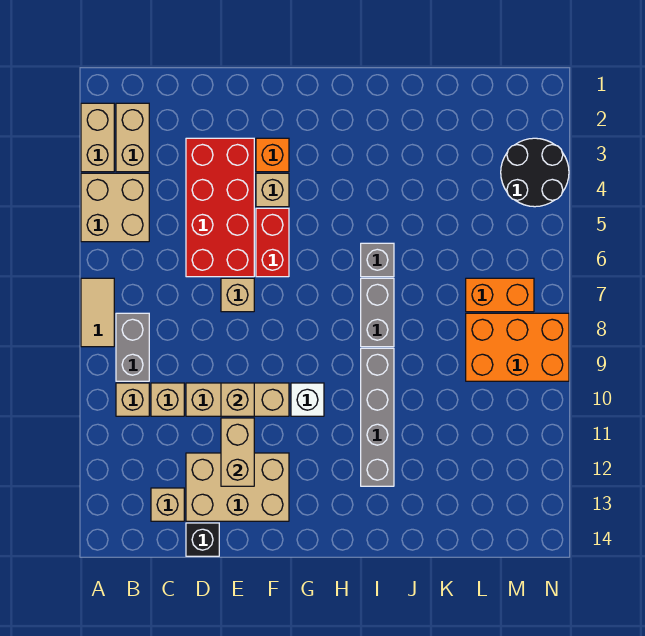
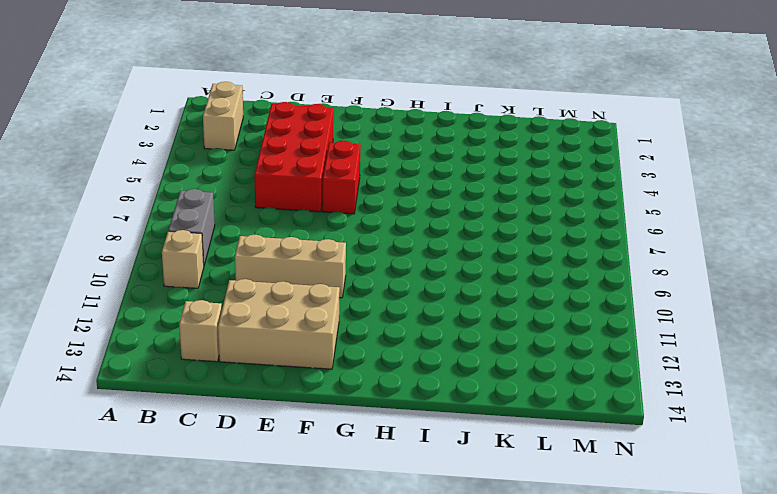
none -> tan 1x2 brick [81,103,114,172]
none -> tan 2x2 brick [81,173,149,242]
none -> tan 1x2 tile [81,278,114,347]

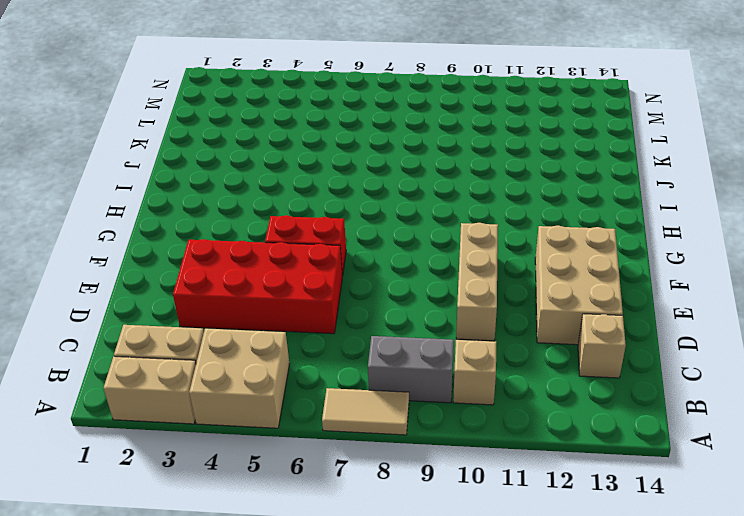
none -> tan 1x1 brick [151,383,184,416]
none -> black 1x1 brick [186,523,219,556]
none -> tan 1x1 brick [221,278,254,312]

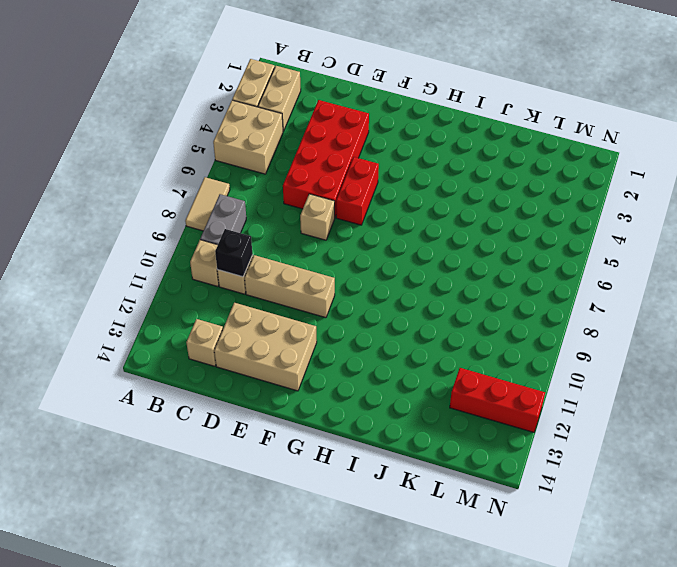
black 1x1 brick [215,229,253,277] -> black 1x1 brick moved to [186,523,219,556]
red 1x3 brick [450,368,545,432] -> none
none -> orange 1x1 brick [256,138,289,172]
none -> tan 1x1 brick [256,173,289,207]
none -> white 1x1 brick [291,383,324,416]

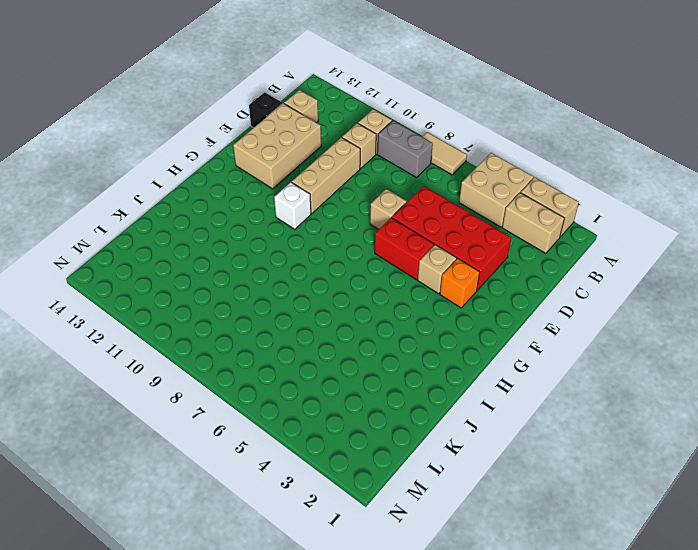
none -> grey 1x1 brick [361,243,394,277]
none -> grey 1x2 brick [361,278,394,347]
none -> grey 1x4 brick [361,348,394,486]

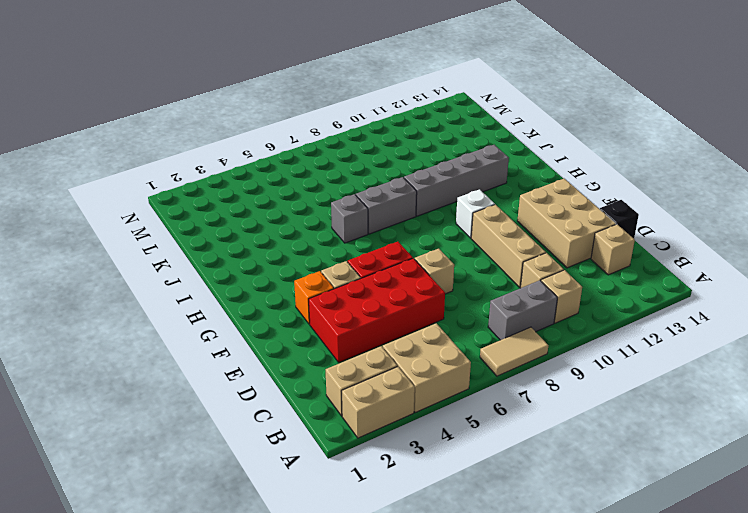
none -> orange 1x2 brick [466,278,534,312]
none -> orange 2x3 brick [466,313,569,381]
none -> black 2x2 round brick [501,138,569,207]

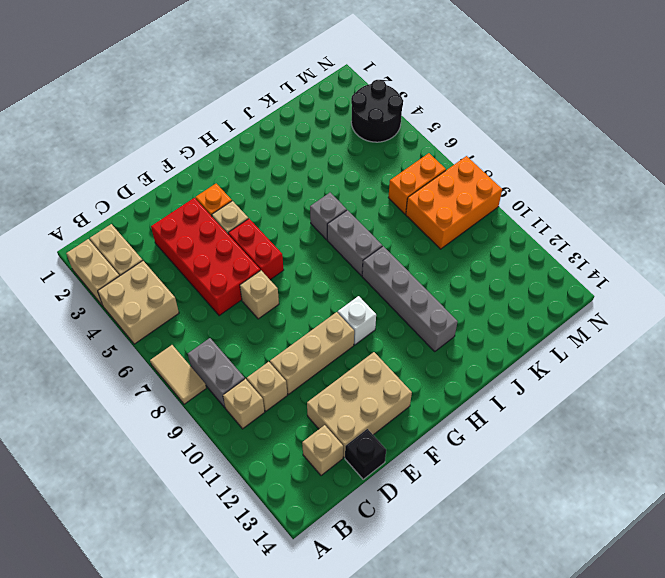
none -> tan 1x1 brick [221,383,254,416]
none -> tan 1x2 brick [221,418,254,486]

